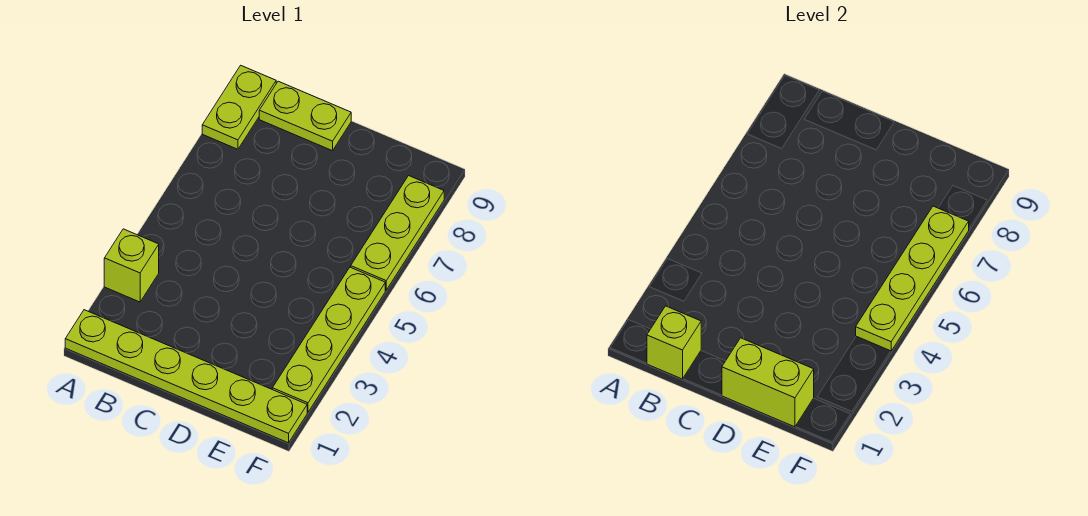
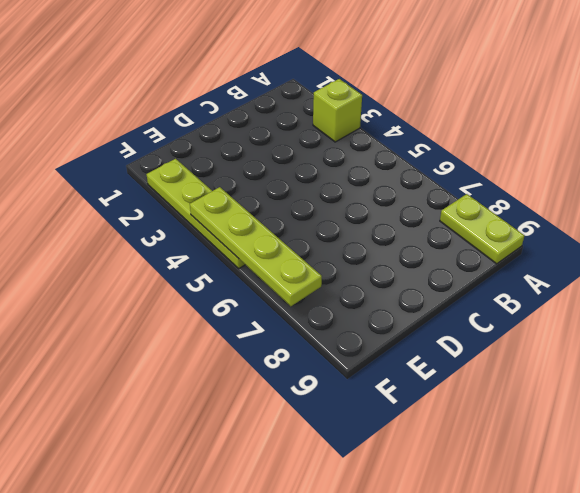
none -> lime 1x6 plate [65,310,307,443]
none -> lime 1x2 plate [259,81,351,151]

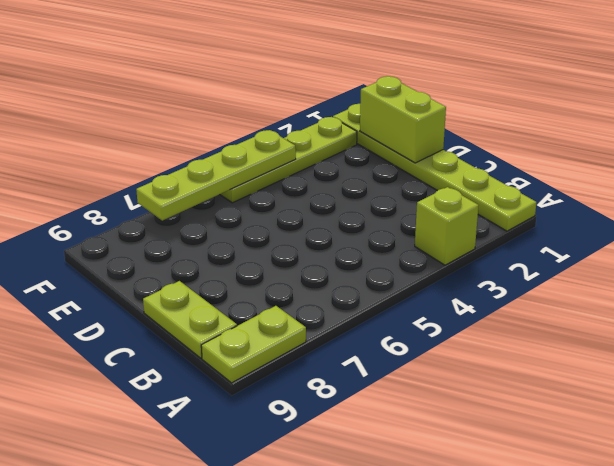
none -> lime 1x3 plate [351,176,444,290]
none -> lime 1x1 brick [647,306,701,379]

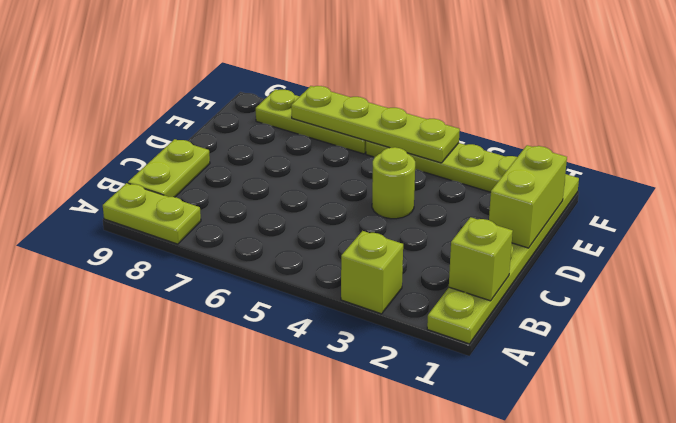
lime 1x1 round brick [372,147,415,219] -> none

